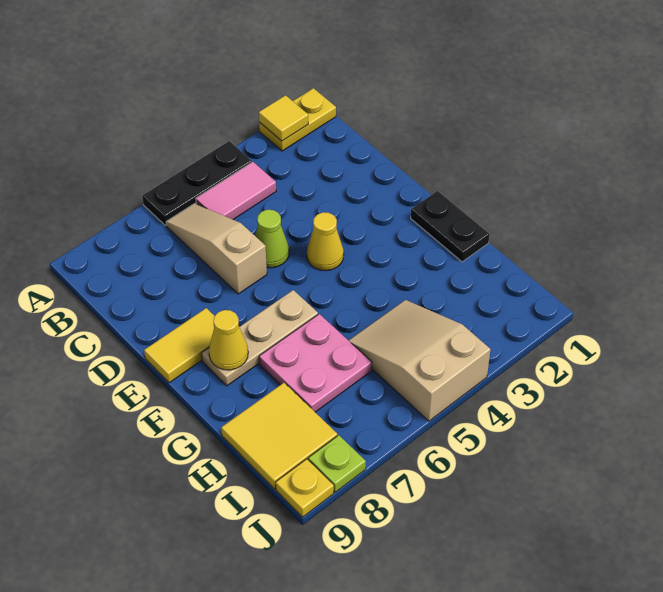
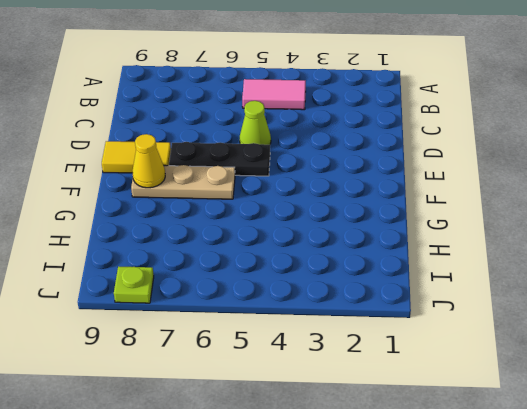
black 1x3 plate [169,142,270,176] -> black 1x3 plate moved to [142,141,252,225]
none -> yellow 1x2 plate [259,88,336,151]
none -> tan 1x3 slope [166,203,267,294]
none -> yellow 1x1 cone [307,212,344,271]

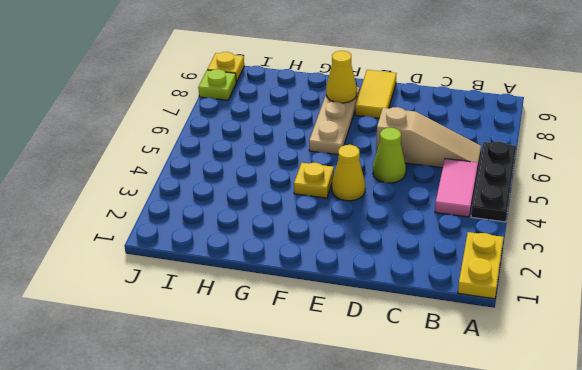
yellow 1x1 plate [294,163,334,198] -> none
none -> black 1x2 plate [411,191,490,262]
none -> pink 2x2 plate [259,314,372,412]
none -> tan 2x3 slope [348,300,491,421]

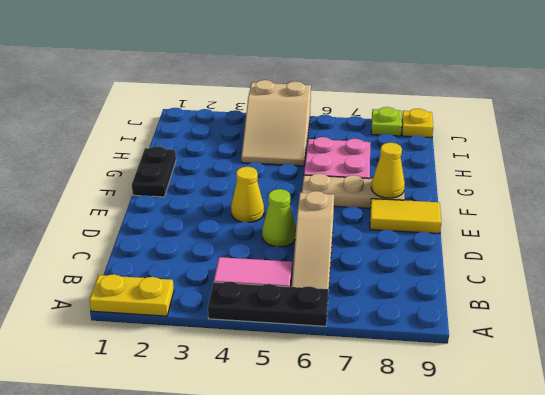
none -> yellow 2x2 tile [221,383,337,489]
none -> yellow 1x1 tile [259,95,308,141]

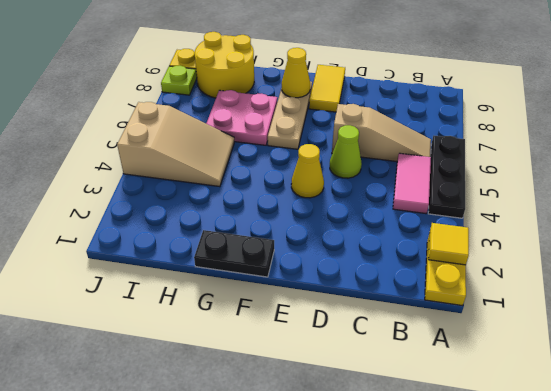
yellow 2x2 round brick [194,32,254,98] -> yellow 2x2 tile [221,383,337,489]

